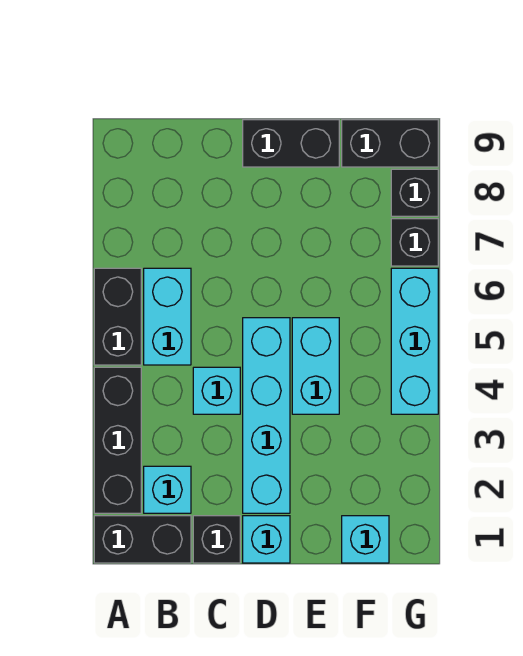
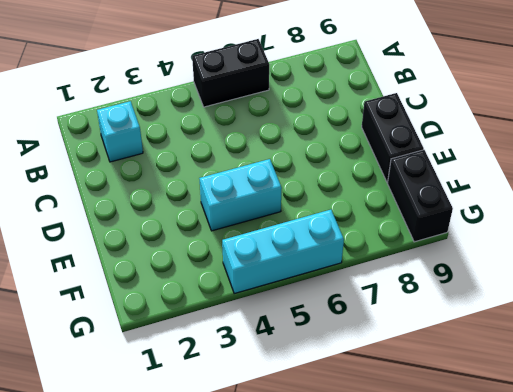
none -> black 1x2 brick [94,516,191,563]
none -> black 1x3 brick [94,367,141,513]
none -> cyan 1x2 brick [144,268,191,365]

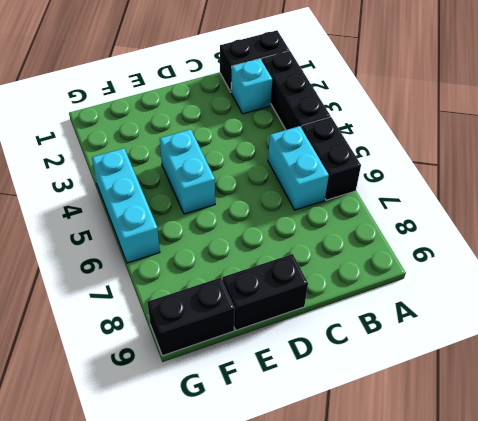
none -> black 1x1 brick [193,516,240,563]
none -> cyan 1x1 brick [193,367,240,414]
none -> cyan 1x1 brick [243,516,290,563]

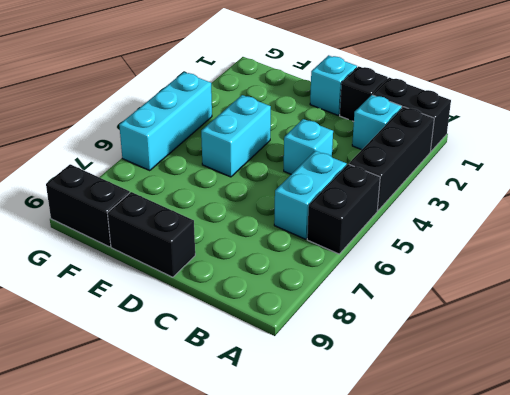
none -> cyan 1x4 brick [243,318,290,513]
none -> cyan 1x1 brick [342,516,389,563]
none -> black 1x1 brick [391,219,438,266]

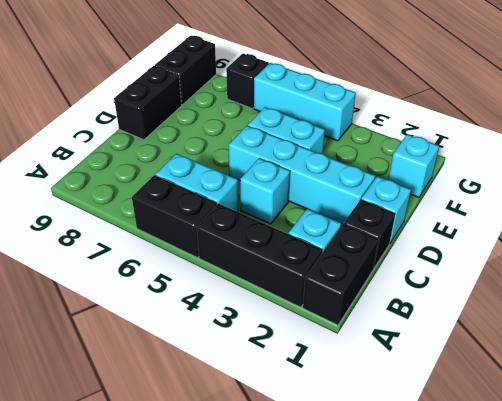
none -> black 1x1 brick [391,169,438,216]

